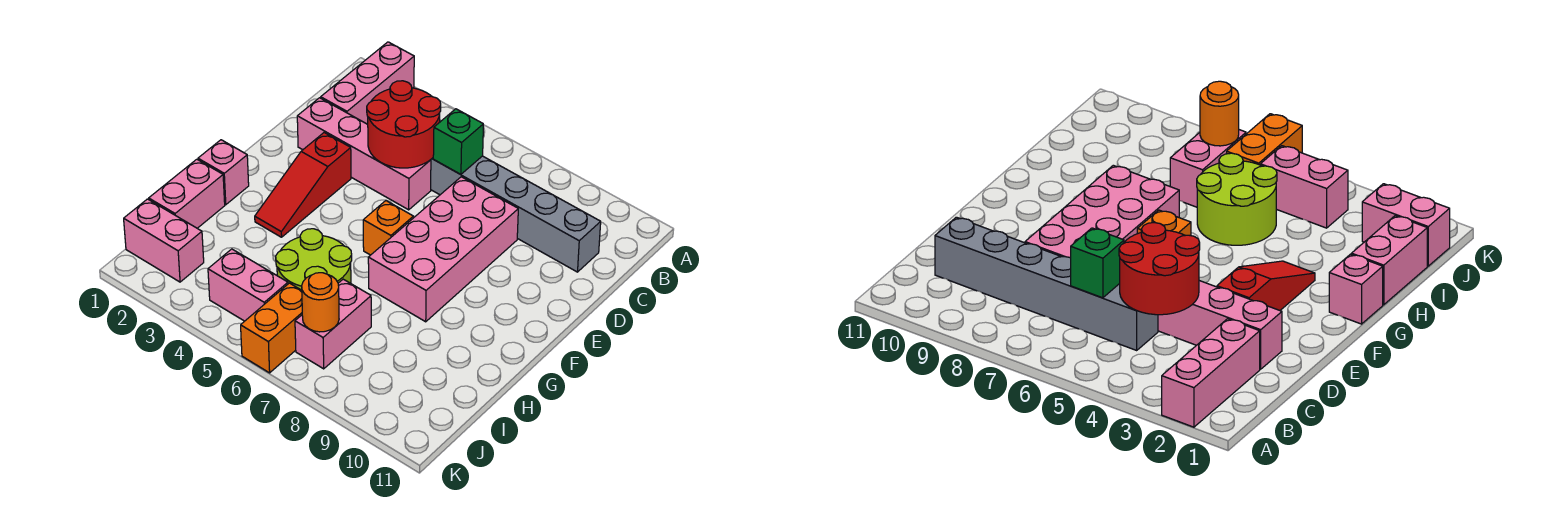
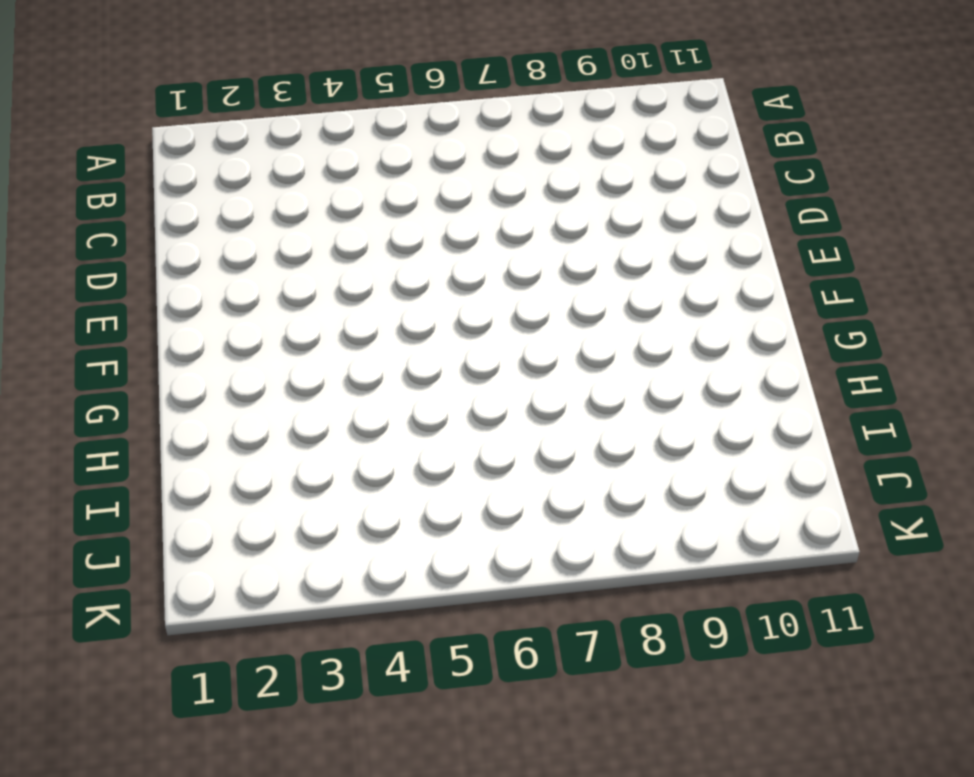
none -> pink 1x3 brick [321,42,414,124]
none -> grey 1x6 brick [431,156,601,272]
none -> pink 1x4 brick [297,98,431,210]

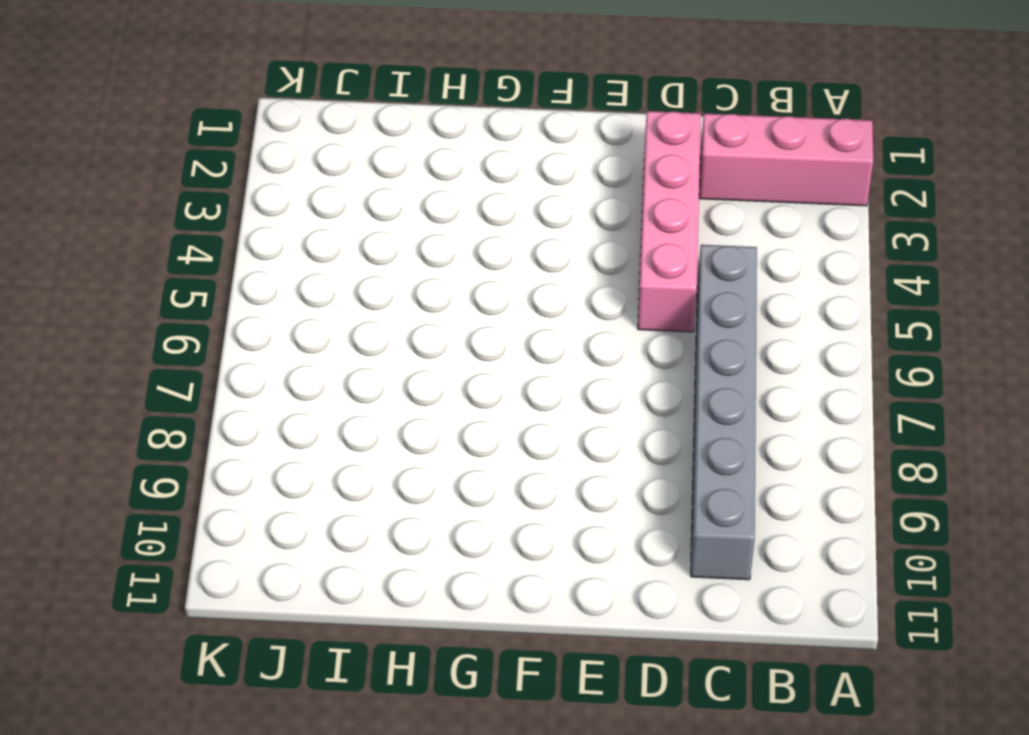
none -> pink 2x4 brick [368,177,518,322]
none -> red 1x3 slope [255,133,351,237]
none -> orange 1x1 brick [363,201,413,255]

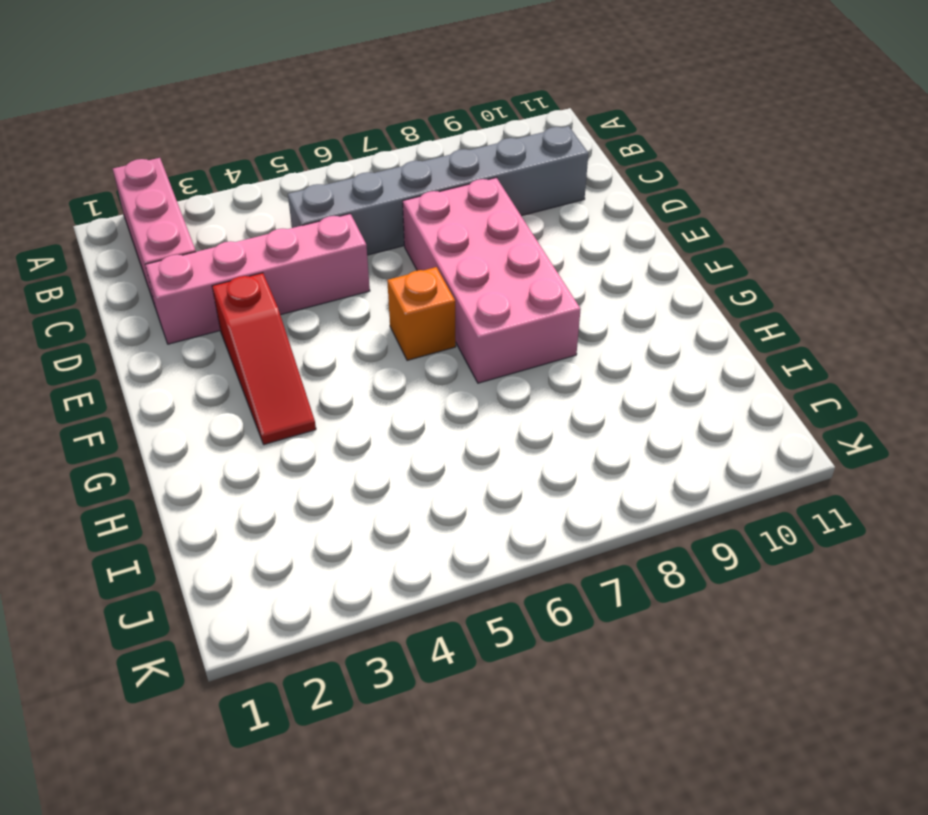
none -> pink 1x1 brick [198,140,249,205]
none -> pink 1x2 brick [149,159,225,228]
none -> lime 2x2 round brick [276,229,352,290]

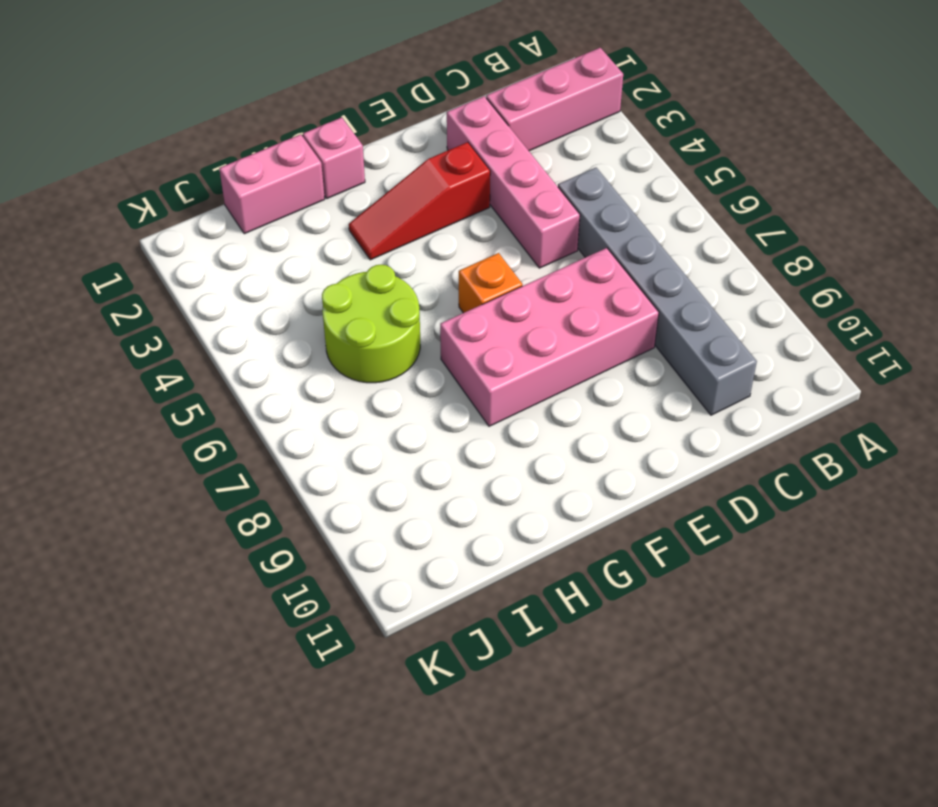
none -> pink 1x2 brick [295,279,371,369]
none -> pink 1x2 brick [124,199,204,282]
none -> pink 1x2 brick [208,249,288,321]

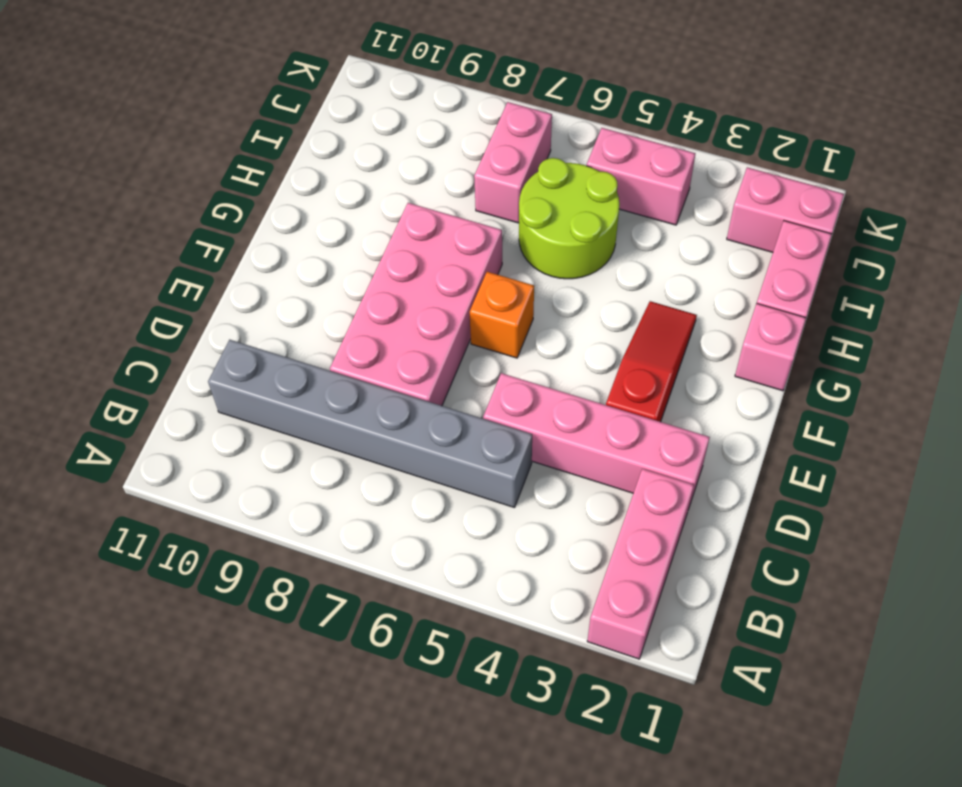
none -> orange 1x2 brick [241,283,302,373]
none -> red 2x2 round brick [367,81,441,168]
none -> green 1x1 brick [433,109,483,174]

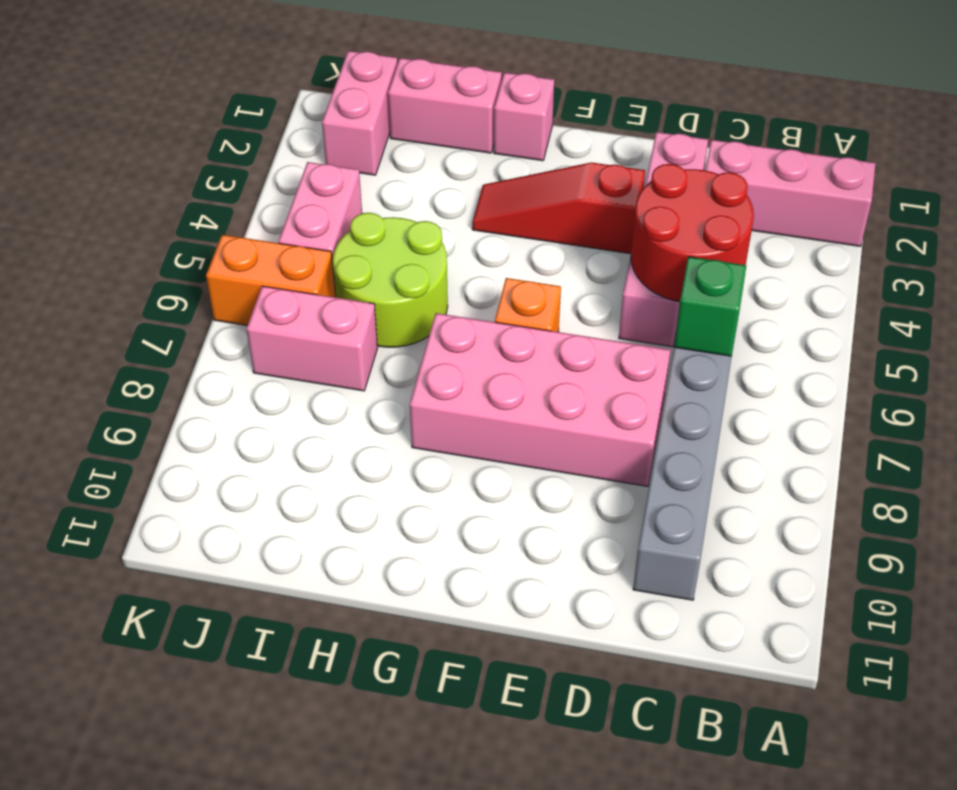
none -> orange 1x1 round brick [302,273,339,332]

